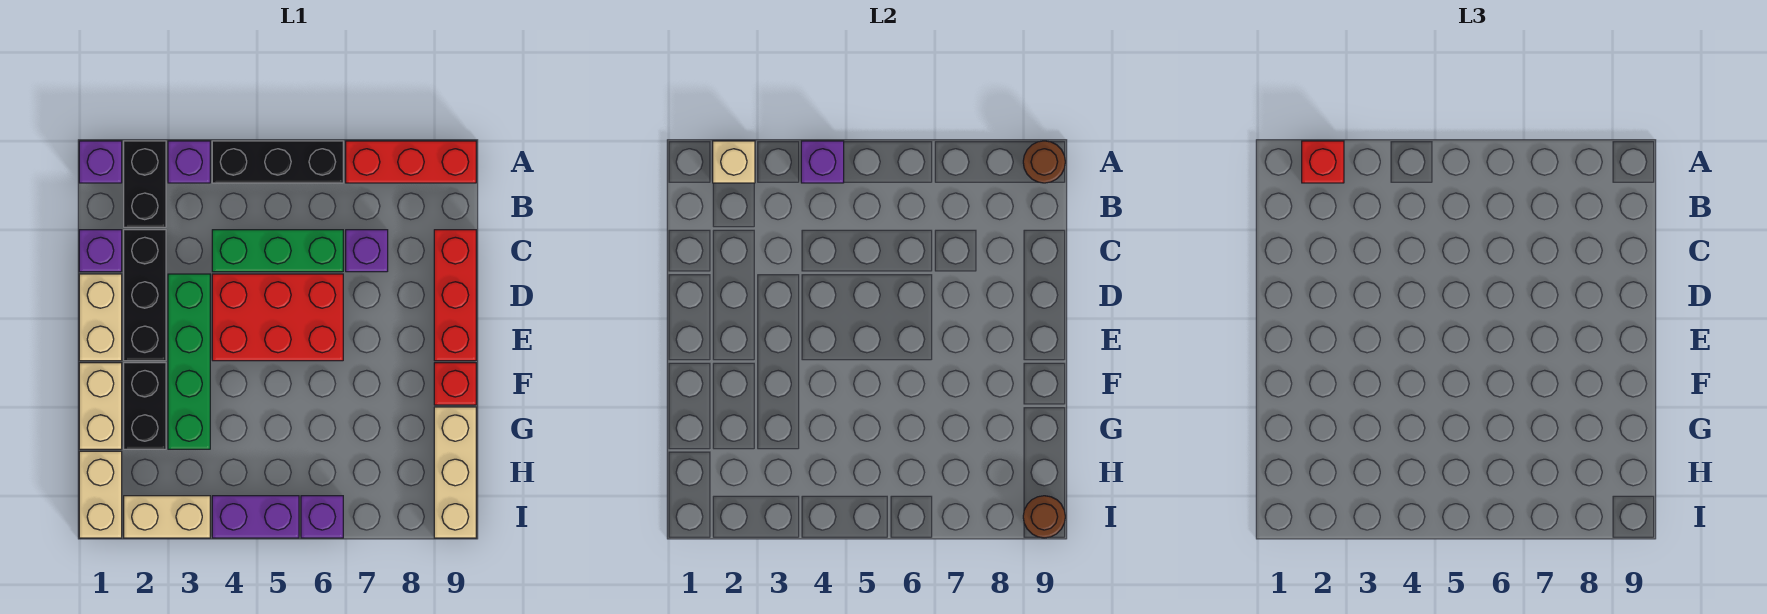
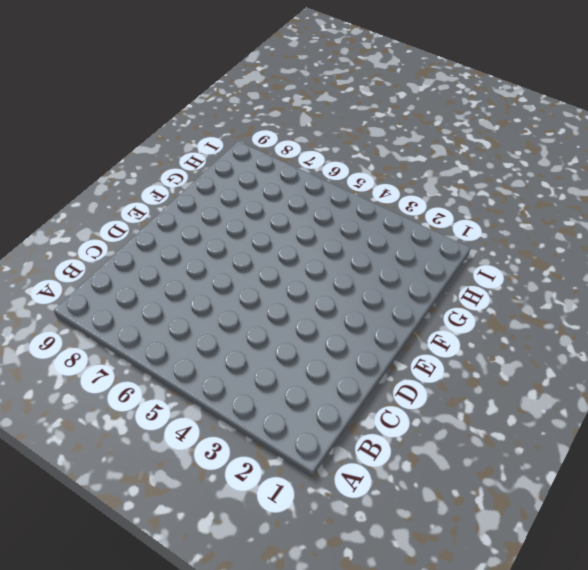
none -> purple 1x1 brick [79,141,122,183]
none -> black 1x2 brick [124,141,166,227]
none -> purple 1x1 brick [168,141,210,183]

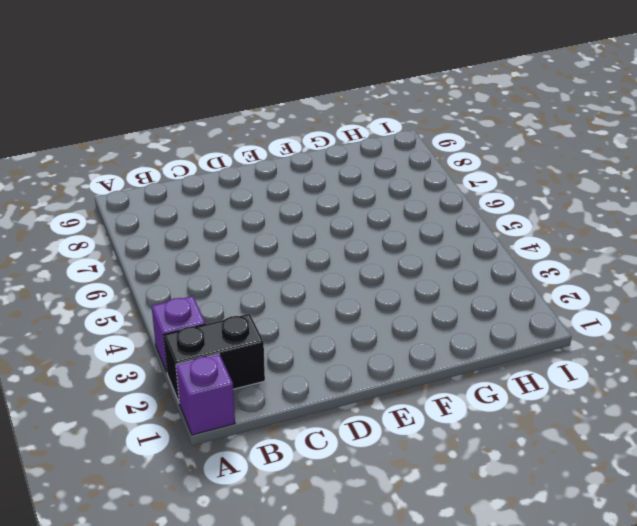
none -> black 1x3 brick [212,141,343,183]
none -> red 1x3 brick [346,141,476,183]
none -> purple 1x1 brick [79,230,122,272]

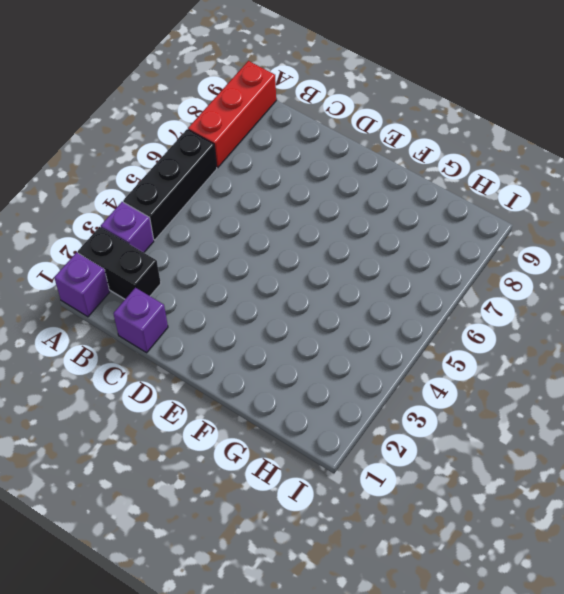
none -> black 1x3 brick [124,230,166,361]
none -> green 1x3 brick [212,230,343,272]
none -> purple 1x1 brick [346,230,388,272]

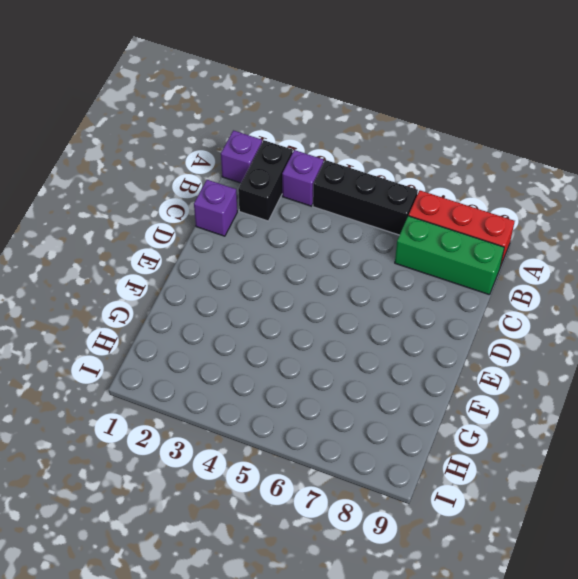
green 1x3 brick [395,216,504,295] -> green 1x3 brick moved to [212,230,343,272]
none -> black 1x3 brick [124,230,166,361]
none -> purple 1x1 brick [346,230,388,272]
none -> red 1x3 brick [434,230,476,361]

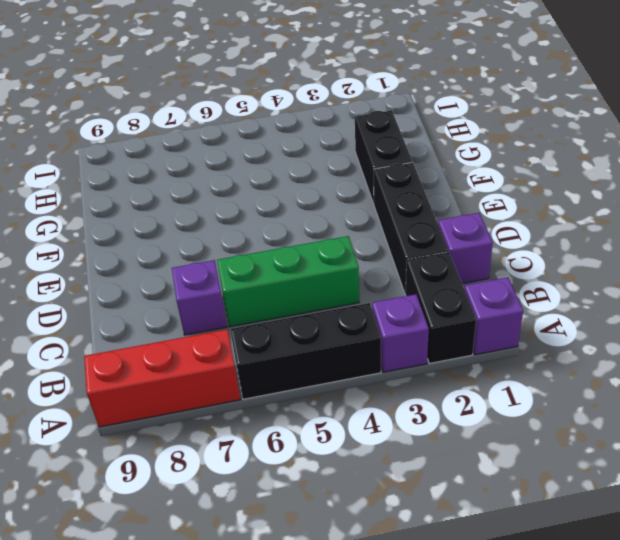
none -> red 1x3 brick [434,230,476,361]
none -> tan 1x2 brick [79,274,122,361]
none -> green 1x4 brick [168,274,210,449]

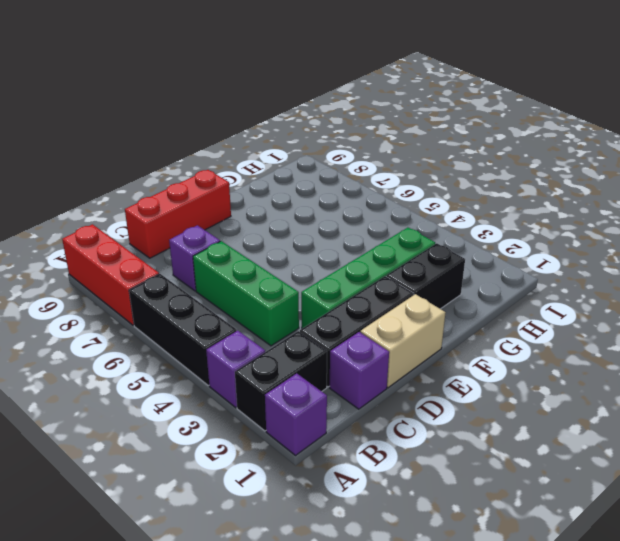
none -> red 2x3 brick [212,274,343,361]
none -> tan 1x2 brick [79,363,122,449]
none -> red 1x1 brick [434,363,476,405]

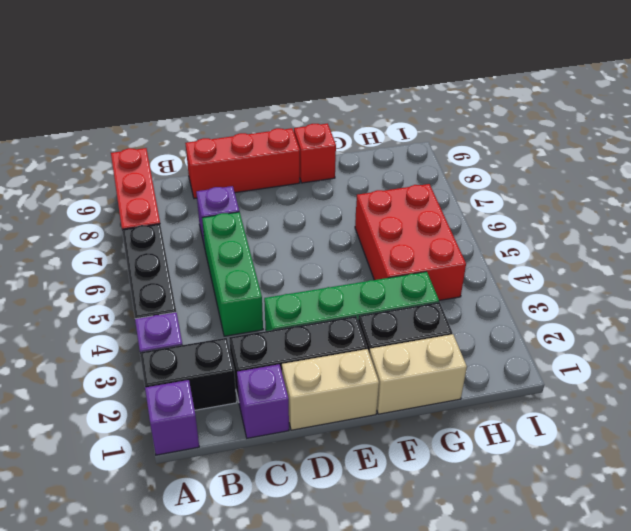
red 2x3 brick [355,184,466,300] -> red 2x3 brick moved to [212,274,343,361]
none -> tan 1x3 brick [434,407,476,538]
none -> tan 1x2 brick [79,451,122,538]
none -> tan 1x2 brick [124,496,210,538]

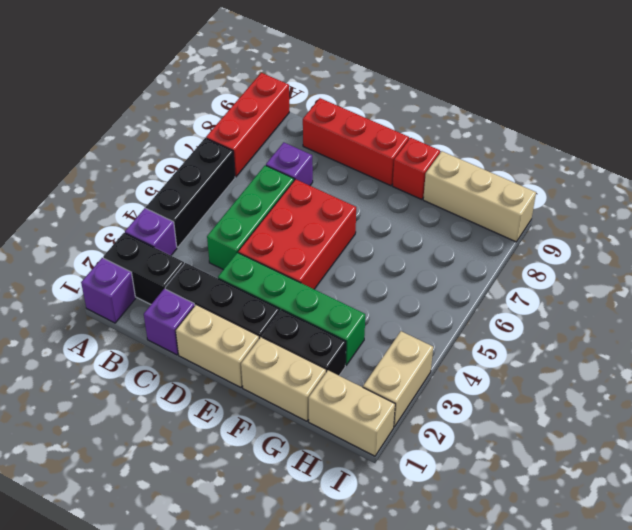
none -> purple 1x2 brick [212,496,299,538]
none -> purple 1x1 brick [301,496,343,538]
none -> tan 1x1 brick [713,141,755,183]

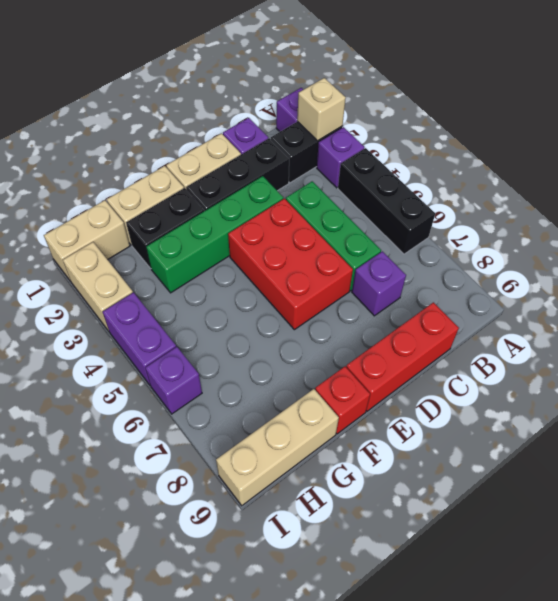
none -> red 1x3 brick [346,141,476,183]
none -> purple 1x1 brick [801,141,844,183]
none -> brown 1x1 round brick [1023,141,1065,183]

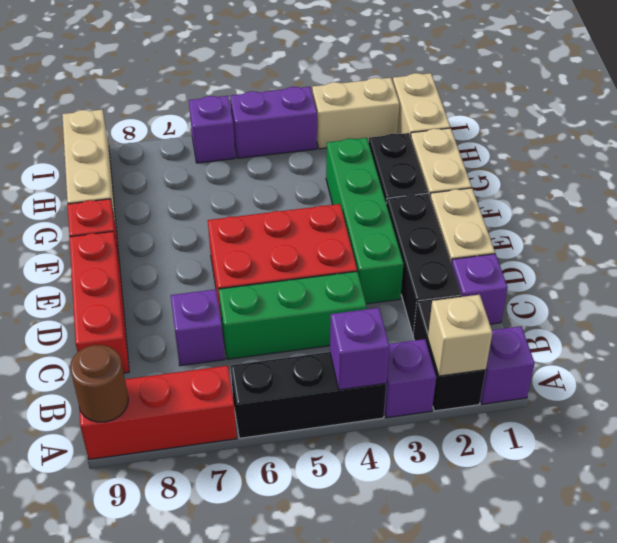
none -> brown 1x1 round brick [1023,496,1065,538]
none -> red 1x1 brick [1302,141,1344,183]

